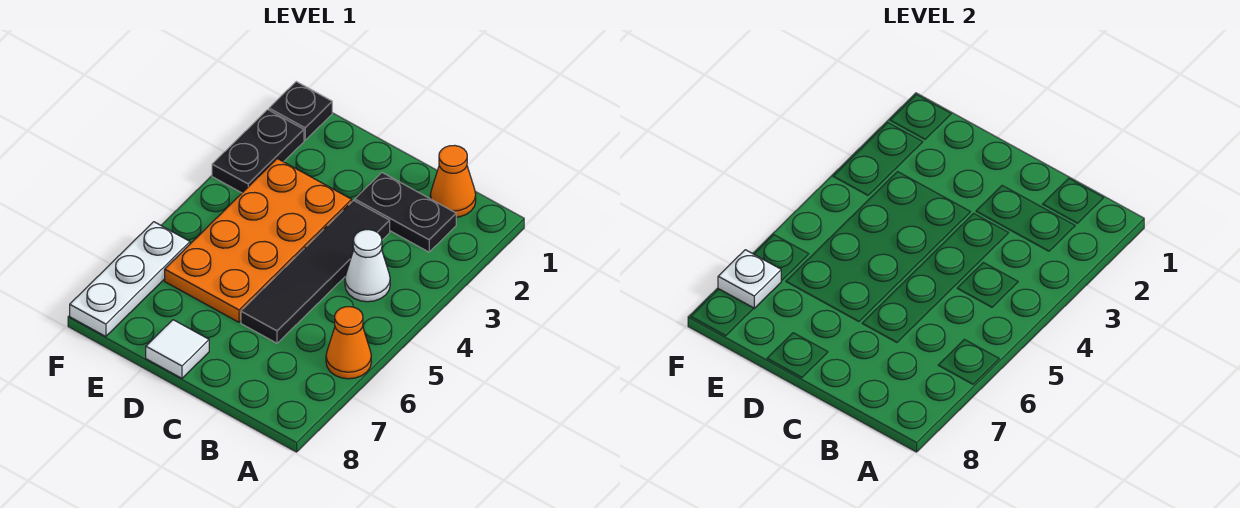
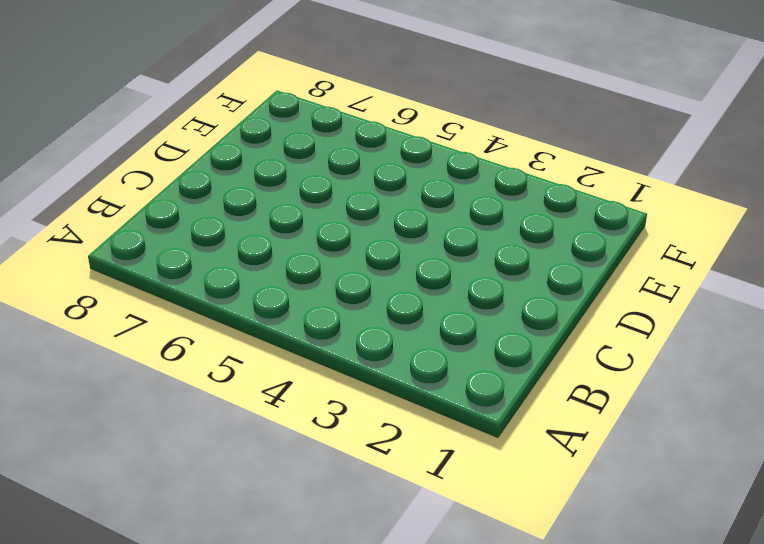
none -> orange 1x1 cone [326,307,371,379]
none -> orange 1x1 cone [430,145,476,217]

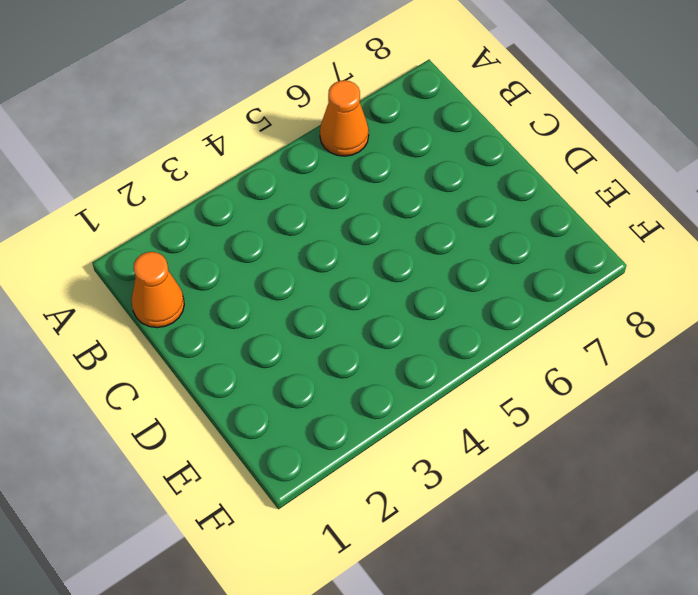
none -> black 1x2 plate [355,173,456,252]
none -> white 1x1 cone [345,230,390,302]

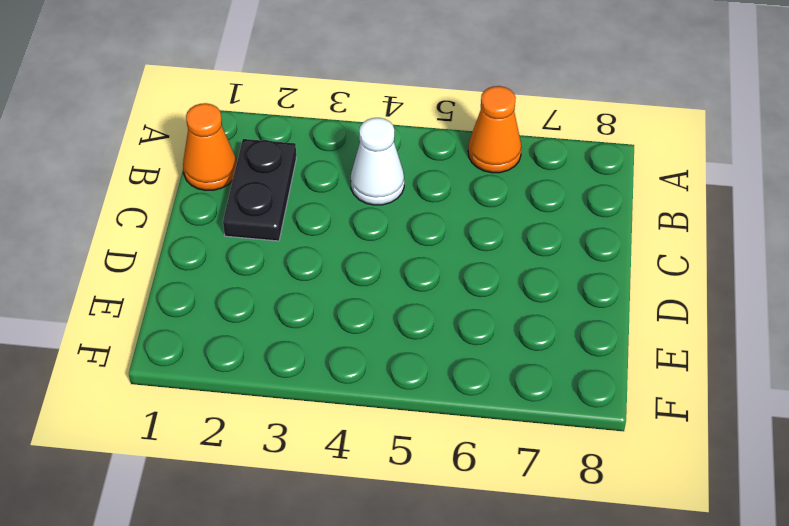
none -> black 1x4 tile [241,201,390,343]
none -> orange 2x4 plate [165,159,352,322]

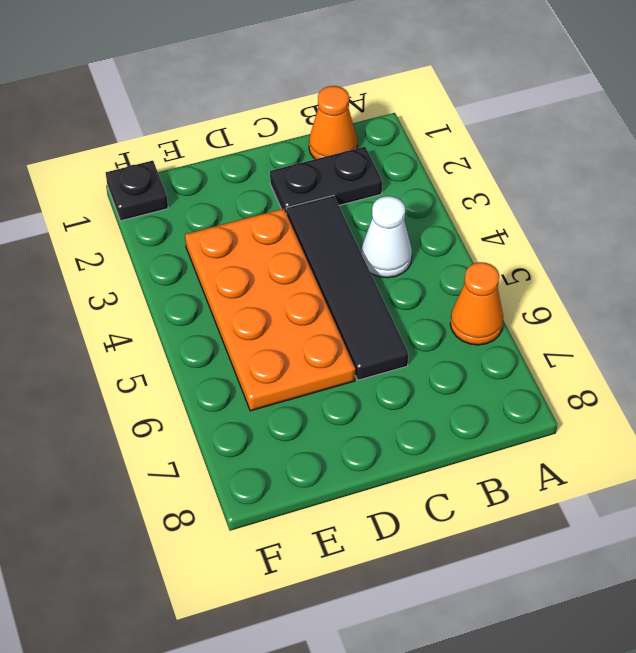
none -> white 1x1 tile [146,320,209,378]
none -> black 1x2 plate [212,110,304,193]

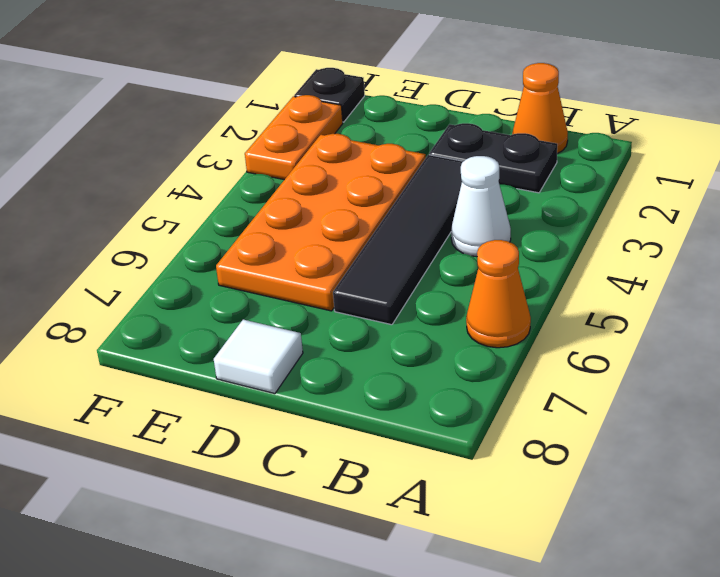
orange 1x2 plate [245,95,343,180] -> black 1x2 plate [212,110,304,193]
none -> white 1x3 plate [70,222,190,337]
none -> white 1x1 plate [718,250,781,308]

